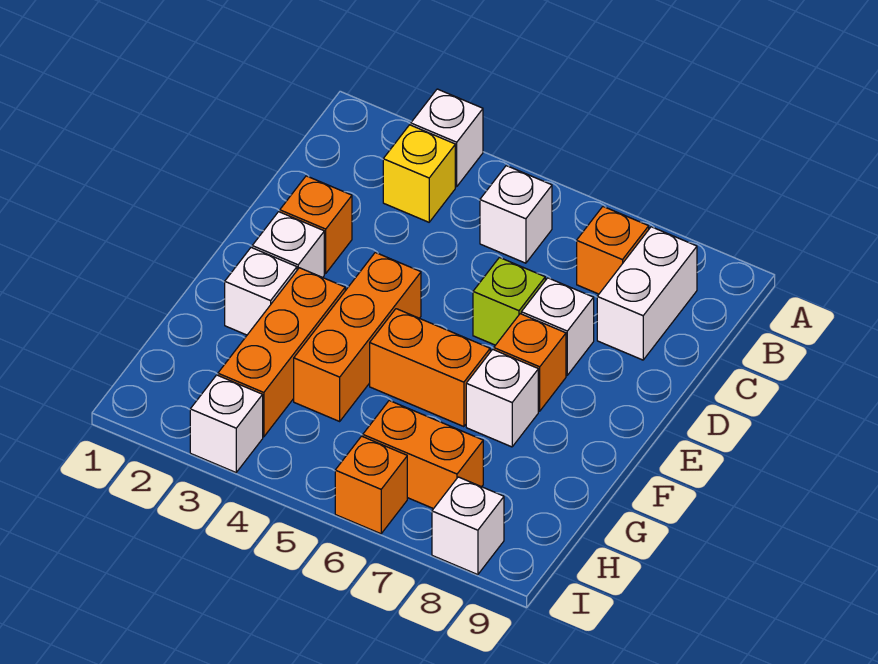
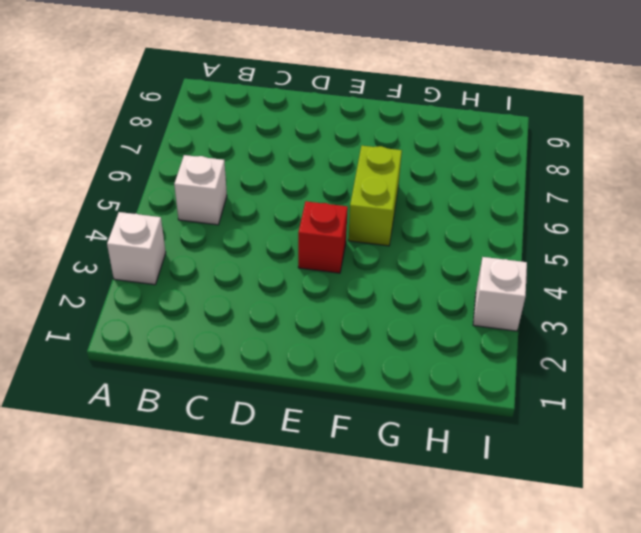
red 1x1 brick [298,201,348,273] -> orange 1x3 brick [294,252,421,421]
lime 1x2 brick [348,146,402,246] -> orange 1x2 brick [370,309,490,427]
none -> yellow 1x1 brick [383,125,455,222]
none -> orange 1x1 brick [577,207,649,294]
none -> white 1x2 brick [597,227,697,360]

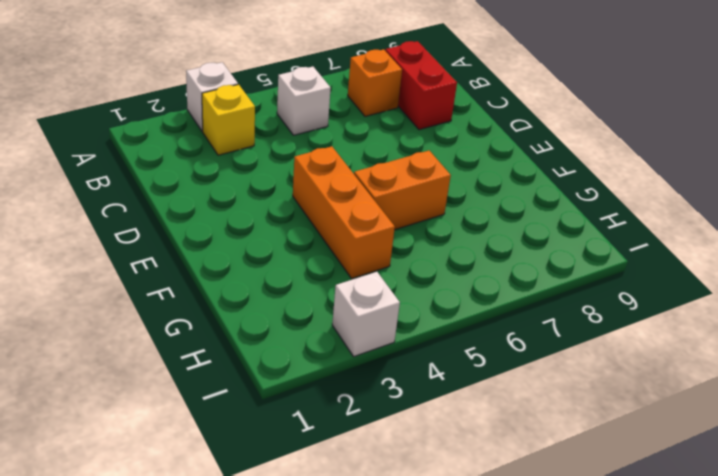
red 1x2 brick [385,41,457,130] -> white 1x2 brick [597,227,697,360]
none -> orange 1x1 brick [280,176,352,273]
none -> lime 1x1 brick [473,258,545,345]
none -> white 1x1 brick [521,278,594,375]

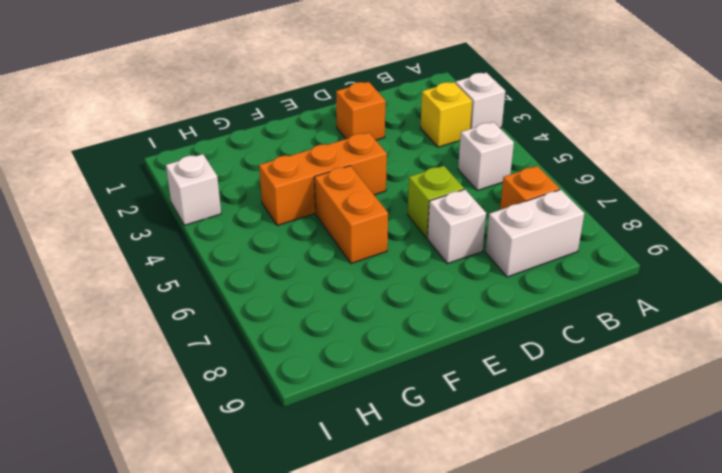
none -> white 1x1 brick [252,212,324,277]
none -> orange 1x1 brick [494,314,566,411]
none -> white 1x1 brick [225,248,297,335]

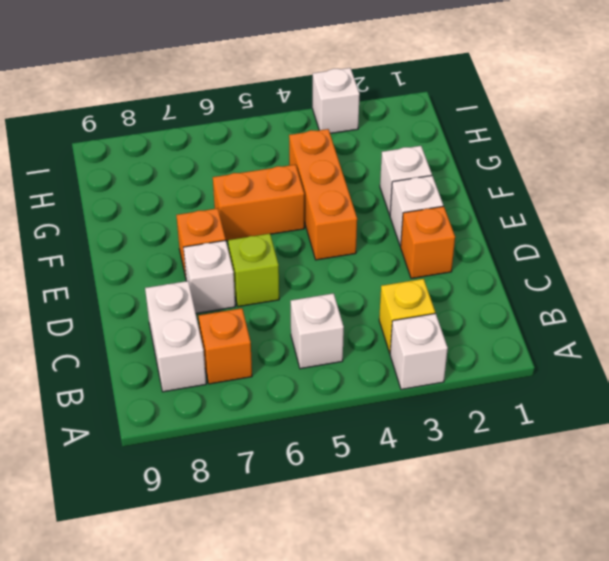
none -> orange 1x3 brick [218,268,345,437]
none -> white 1x1 brick [466,349,538,447]
none -> orange 1x2 brick [363,401,483,509]

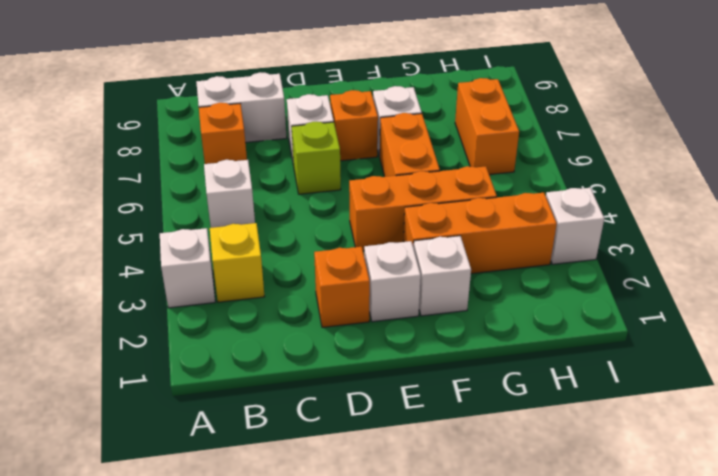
none -> orange 1x1 brick [335,436,407,534]
none -> white 1x1 brick [432,477,504,575]

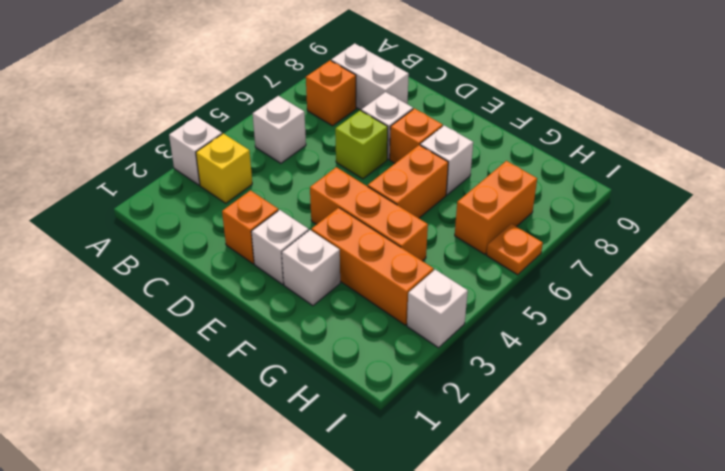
orange 1x1 plate [487,224,543,275] -> orange 1x1 brick [335,436,407,534]
none -> white 1x1 brick [432,477,504,575]

